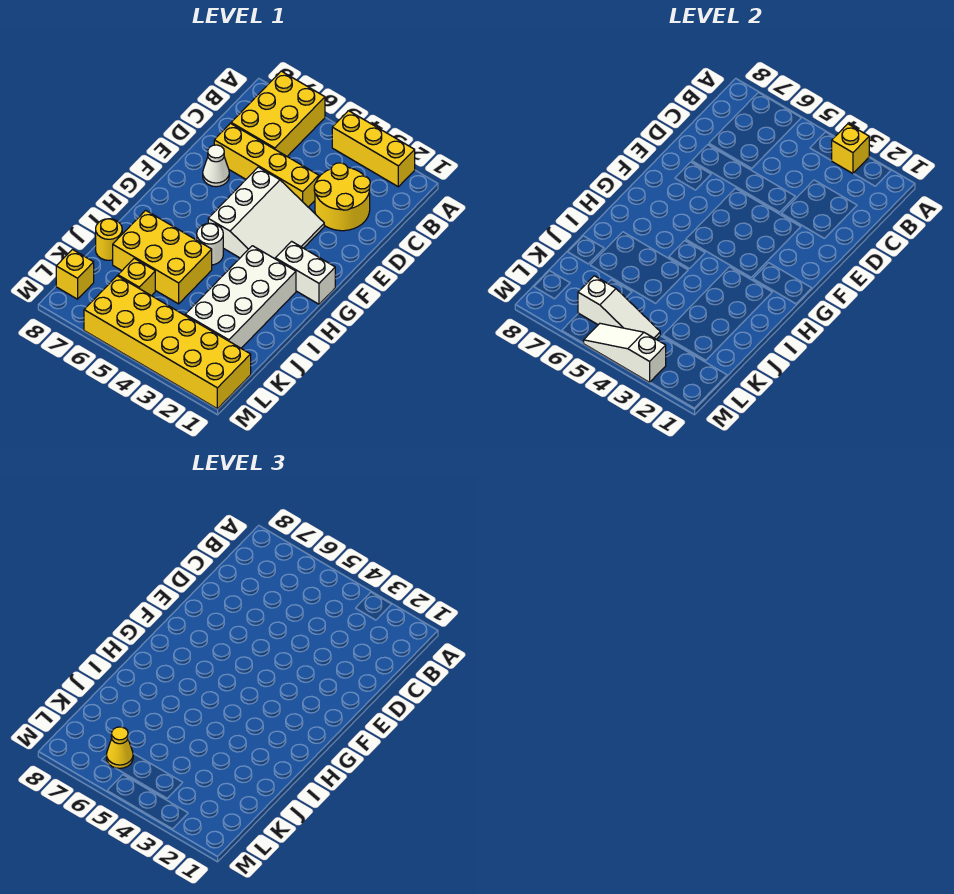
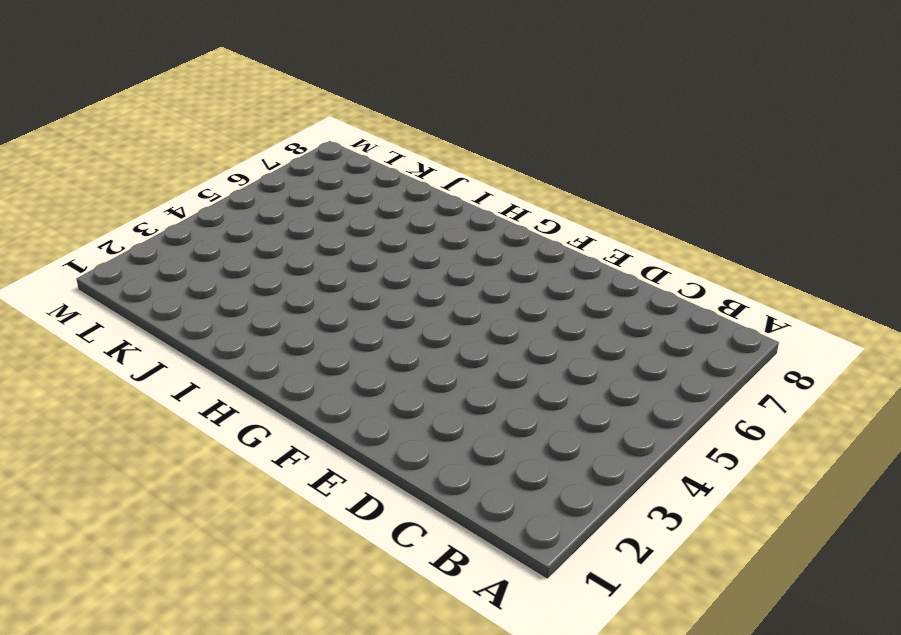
none -> yellow 1x3 brick [332,111,415,187]
none -> yellow 2x3 brick [231,71,325,156]
none -> yellow 2x2 round brick [314,163,370,231]

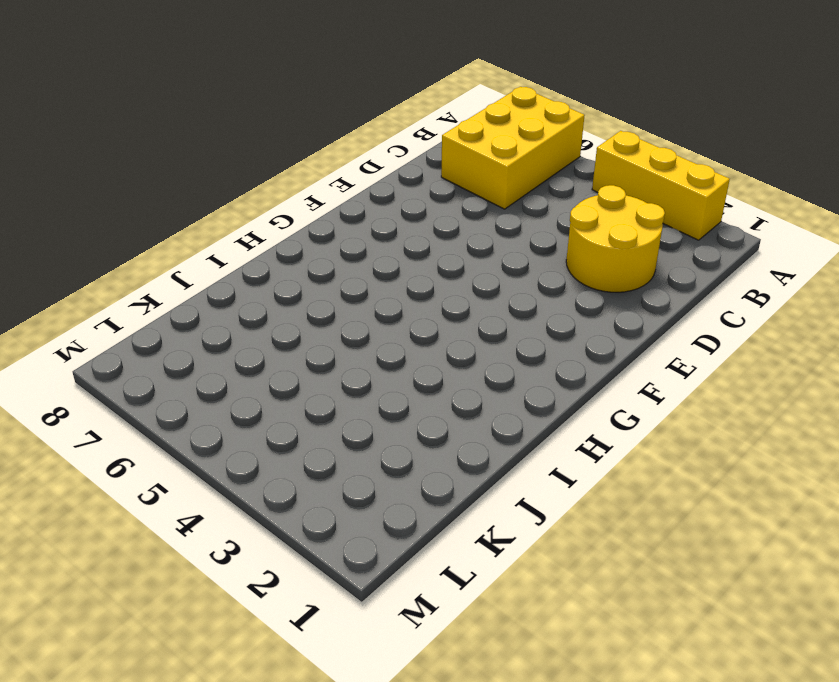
none -> yellow 1x4 brick [214,123,319,207]
none -> white 3x3 slope [208,167,324,259]
none -> white 1x1 cone [203,145,229,187]

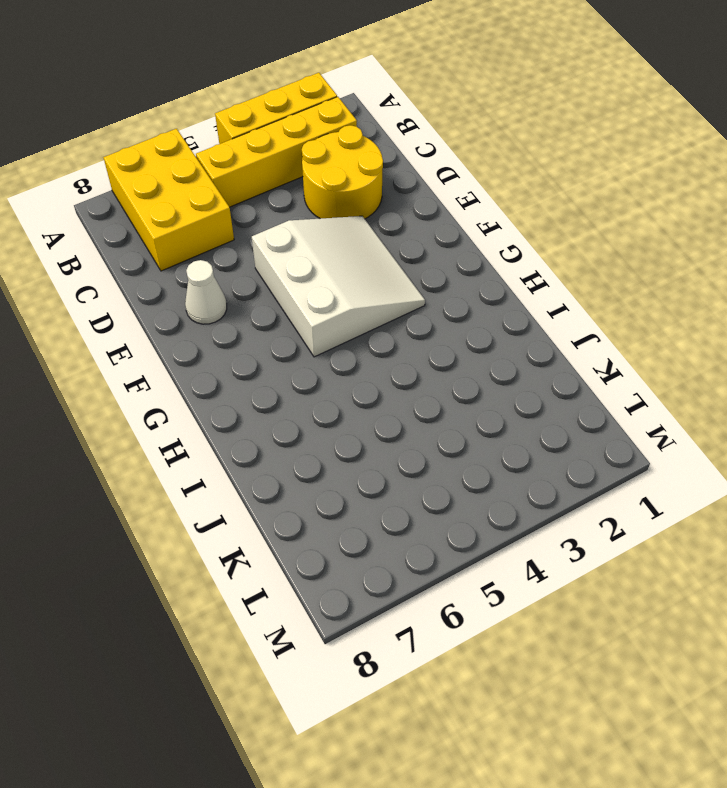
yellow 1x4 brick [196,97,357,207] -> yellow 1x4 brick moved to [214,123,319,207]
none -> white 1x2 brick [275,241,335,304]
none -> white 2x4 brick [185,246,296,348]
none -> white 1x1 round brick [197,223,223,265]

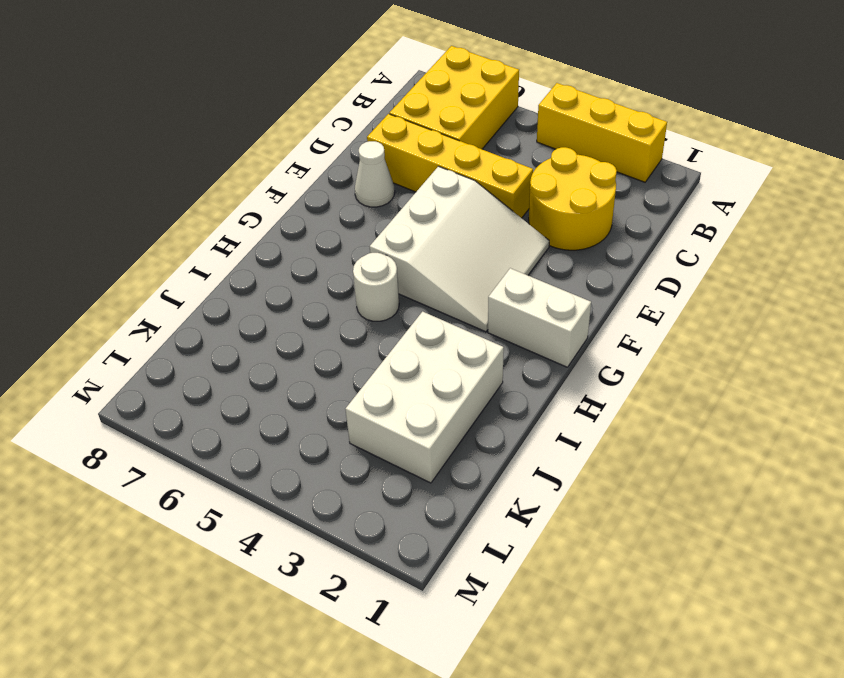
white 2x3 brick [345,312,504,483] -> white 2x4 brick [185,246,296,348]
none -> yellow 2x3 brick [113,210,212,304]
none -> yellow 1x1 round brick [96,219,122,260]
none -> yellow 1x1 brick [118,258,155,296]

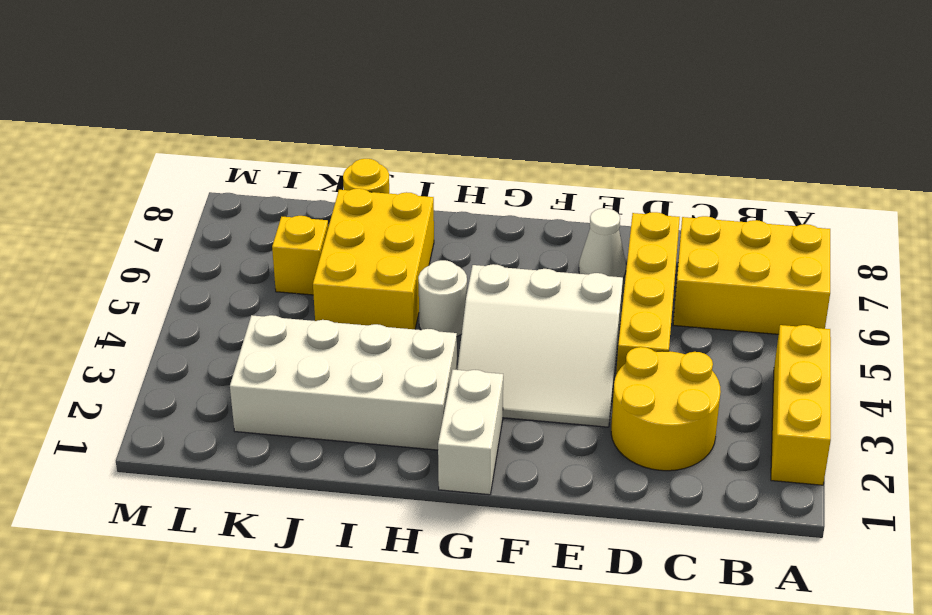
none -> yellow 2x6 brick [84,276,251,409]
none -> yellow 1x1 brick [56,250,94,299]
none -> yellow 1x1 brick [832,124,869,174]

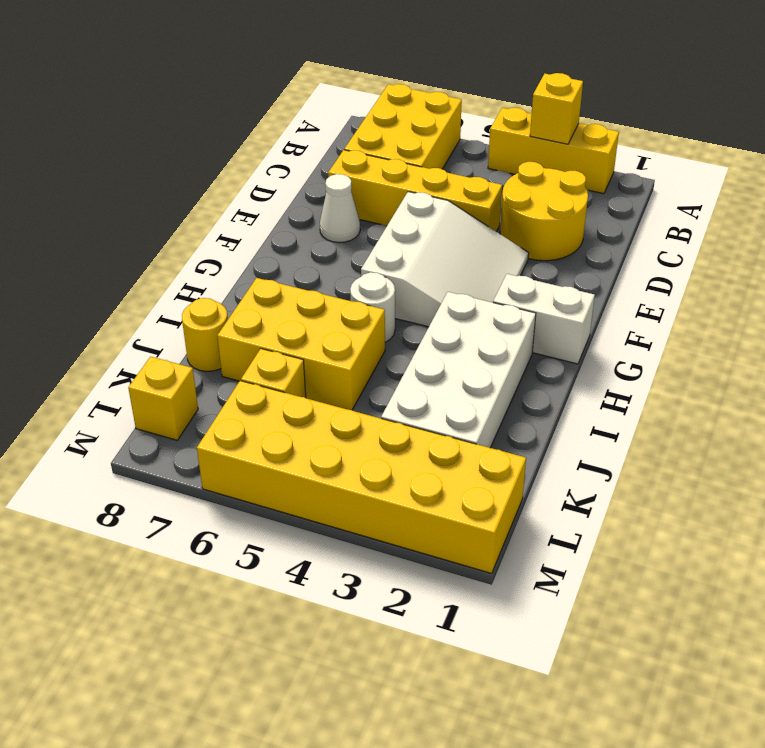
none -> white 1x3 slope [578,276,660,339]
none -> white 1x3 slope [584,323,666,382]
none -> yellow 1x1 cone [106,727,133,768]

